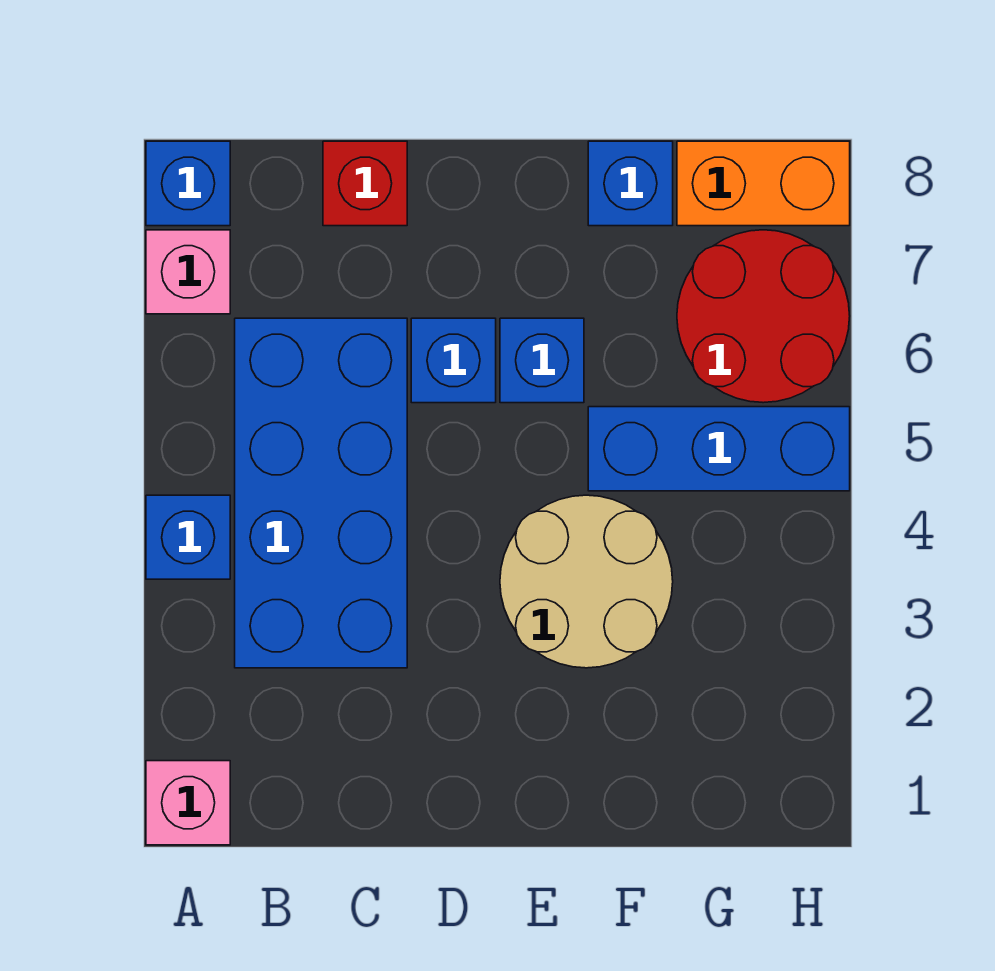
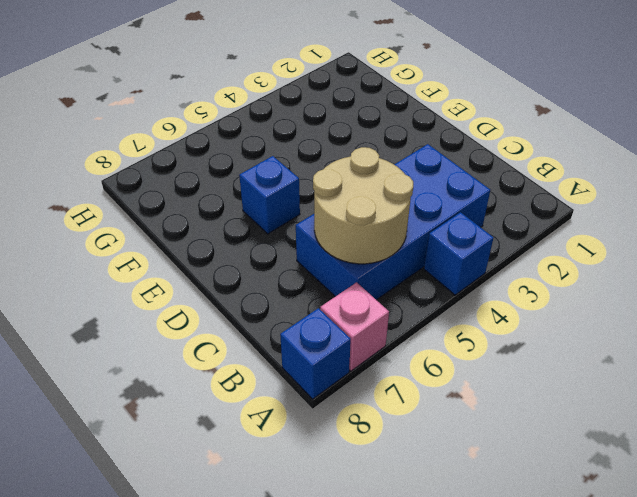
tan 2x2 round brick [313,147,413,264] -> tan 2x2 round brick moved to [500,495,673,668]
none -> pink 1x1 brick [146,761,230,845]
none -> red 1x1 brick [323,141,407,226]
none -> blue 1x1 brick [411,318,496,403]

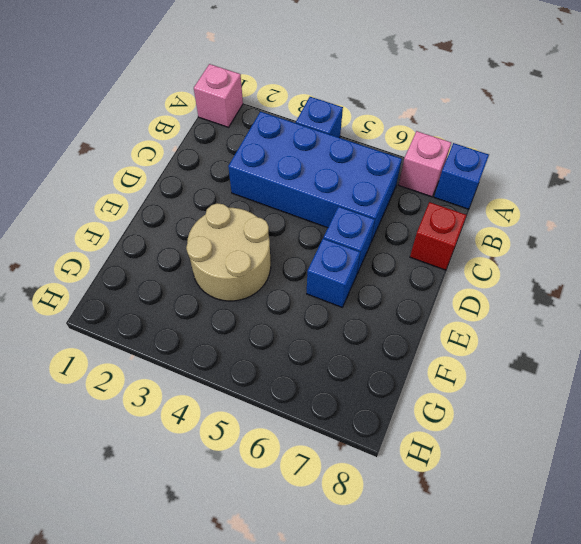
none -> blue 1x3 brick [588,407,850,491]
none -> blue 1x1 brick [588,141,673,226]
none -> red 2x2 round brick [677,230,850,403]

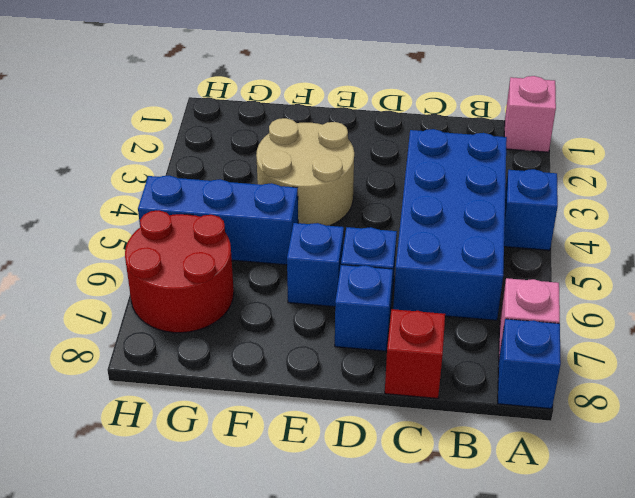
blue 1x1 brick [335,265,393,351] -> blue 1x1 brick moved to [588,141,673,226]
none -> orange 1x2 brick [677,141,850,226]

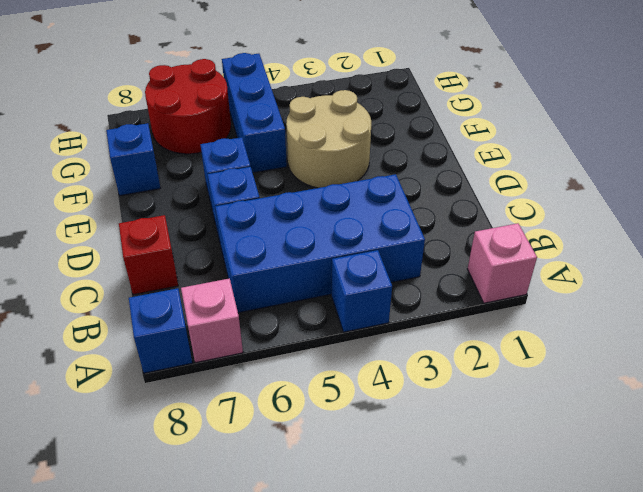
none -> orange 1x2 brick [677,141,850,226]

